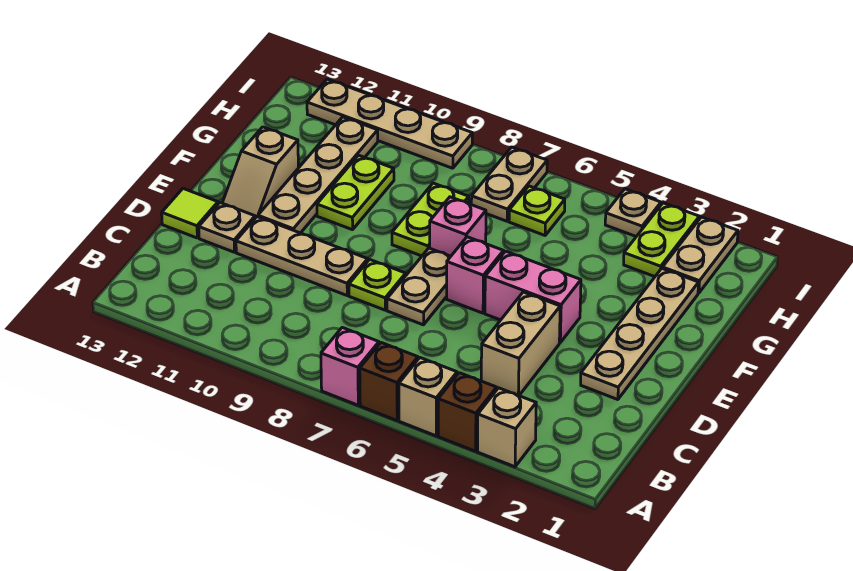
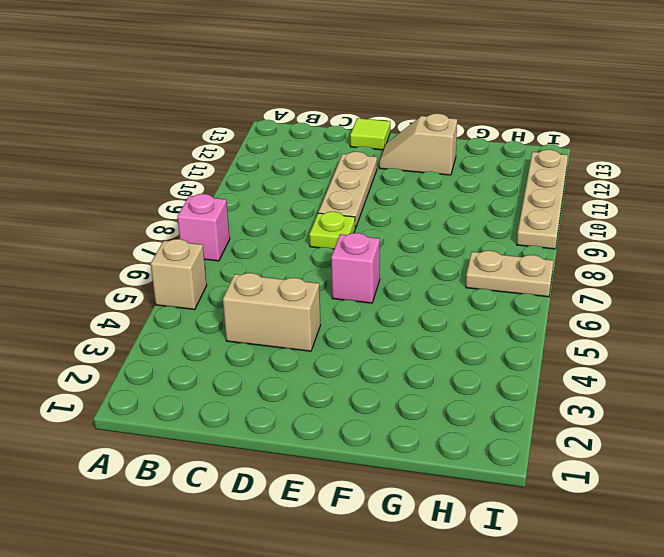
none -> tan 1x1 brick [478,388,536,467]
none -> brown 1x1 brick [438,373,497,451]
none -> brown 1x1 brick [360,343,418,420]

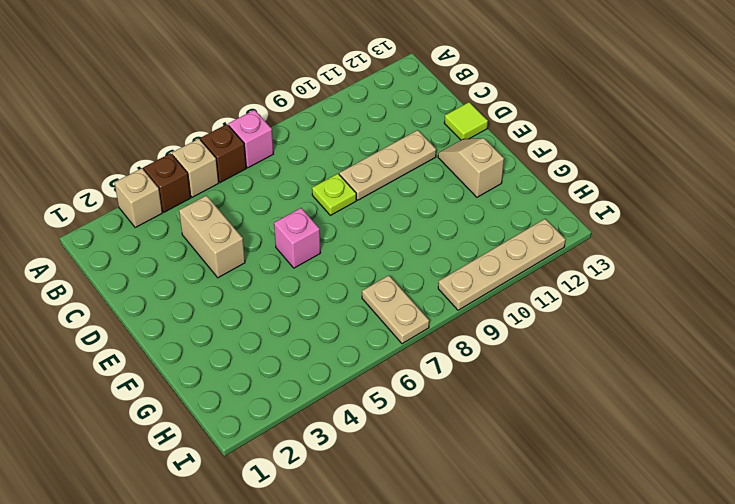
none -> tan 1x4 plate [581,268,699,400]
none -> tan 1x2 plate [387,248,451,325]
none -> tan 1x1 plate [199,203,255,252]

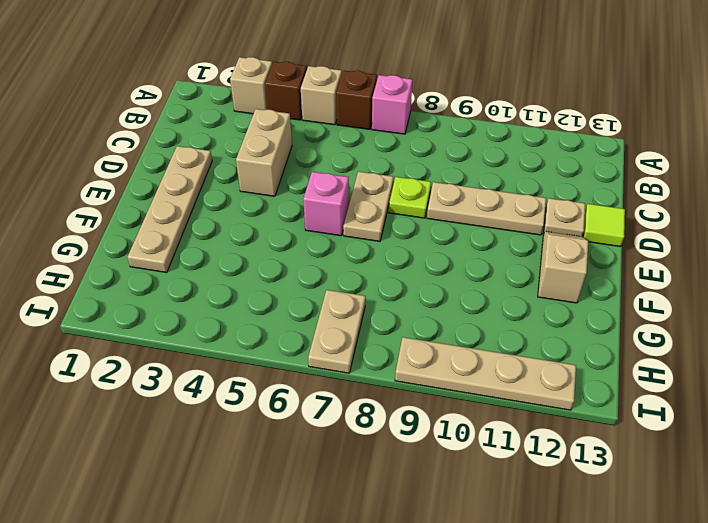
none -> pink 1x2 brick [485,251,581,343]
none -> tan 1x4 plate [258,117,378,233]
none -> pink 1x1 brick [430,197,486,256]

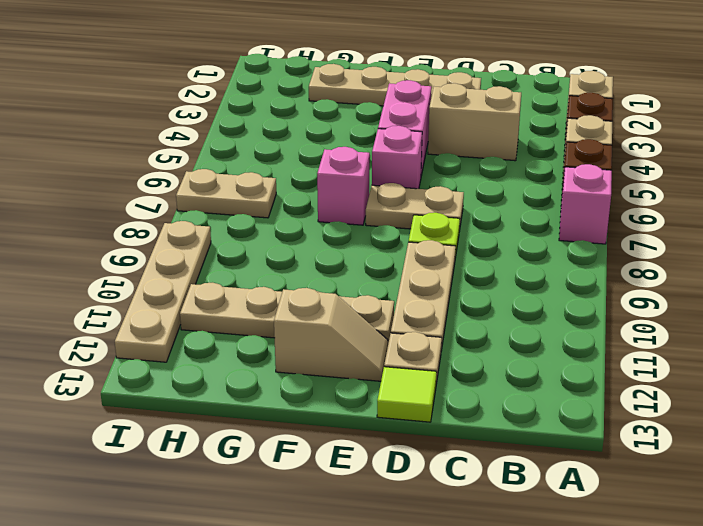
none -> lime 1x2 plate [392,183,469,256]
none -> lime 1x2 plate [317,155,394,230]
none -> tan 1x2 plate [663,217,738,293]

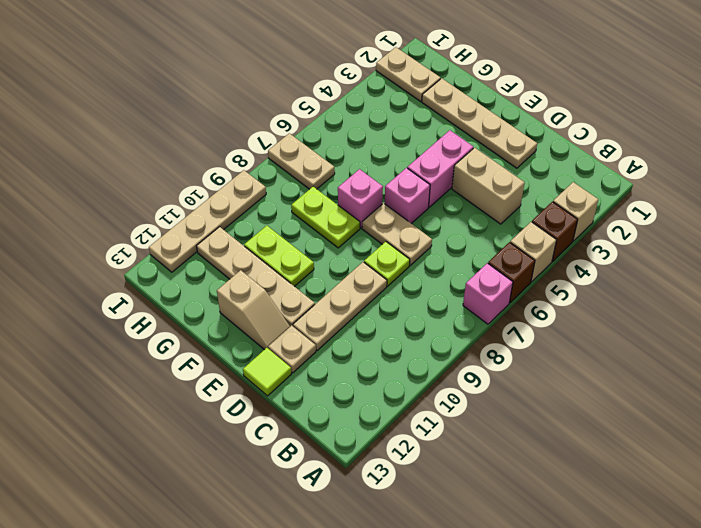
none -> lime 1x2 plate [624,203,699,277]
none -> lime 1x1 plate [509,186,565,235]
none -> tan 1x1 plate [605,189,661,237]

